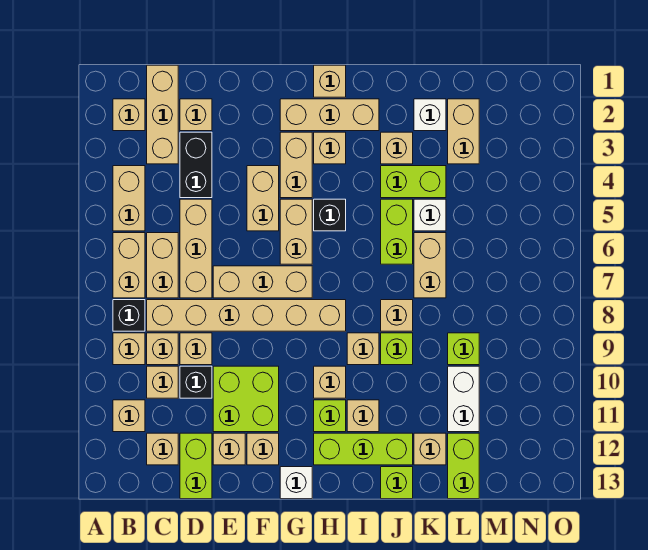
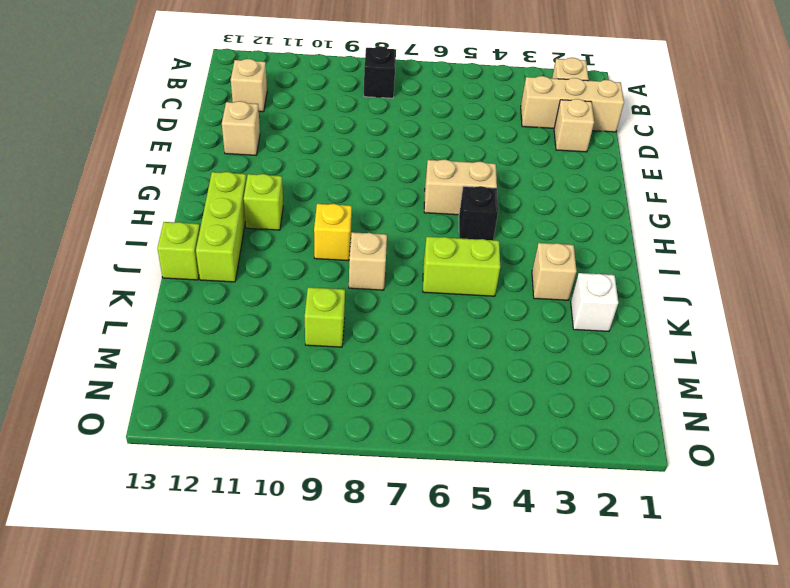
yellow 1x1 brick [314,204,352,261] -> tan 1x1 brick [347,333,379,365]
none -> tan 1x2 brick [113,166,145,231]
none -> tan 1x2 brick [113,233,145,298]
none -> tan 1x1 brick [113,333,145,365]
none -> tan 1x1 brick [113,400,145,432]

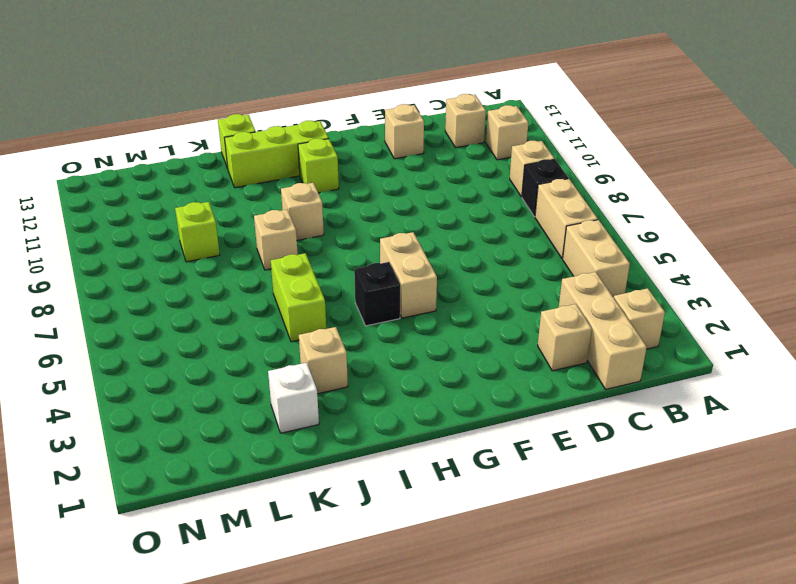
none -> tan 1x2 brick [147,233,178,298]
none -> tan 1x6 brick [147,300,346,331]
none -> tan 1x1 brick [147,333,178,365]
none -> tan 1x1 brick [147,366,178,398]

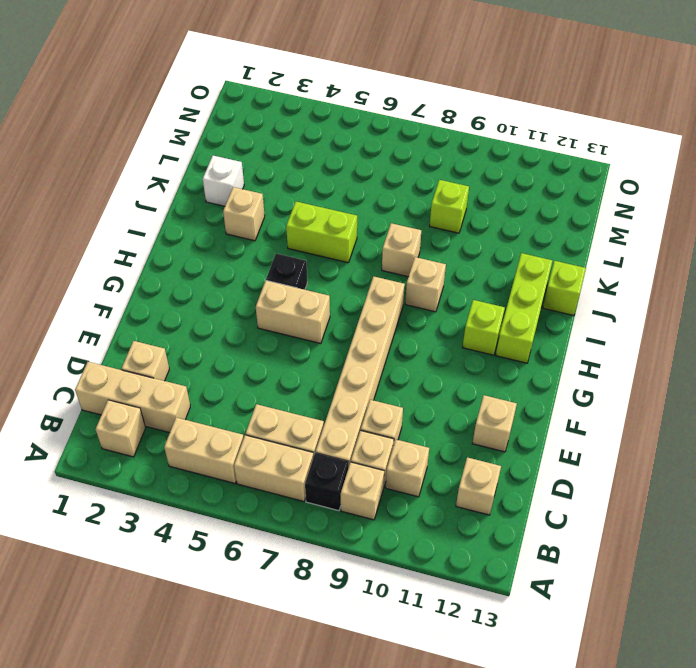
none -> tan 1x1 brick [113,400,145,432]
none -> black 1x2 brick [180,132,212,198]
none -> tan 1x3 brick [180,199,212,298]
none -> black 1x1 brick [180,366,212,398]

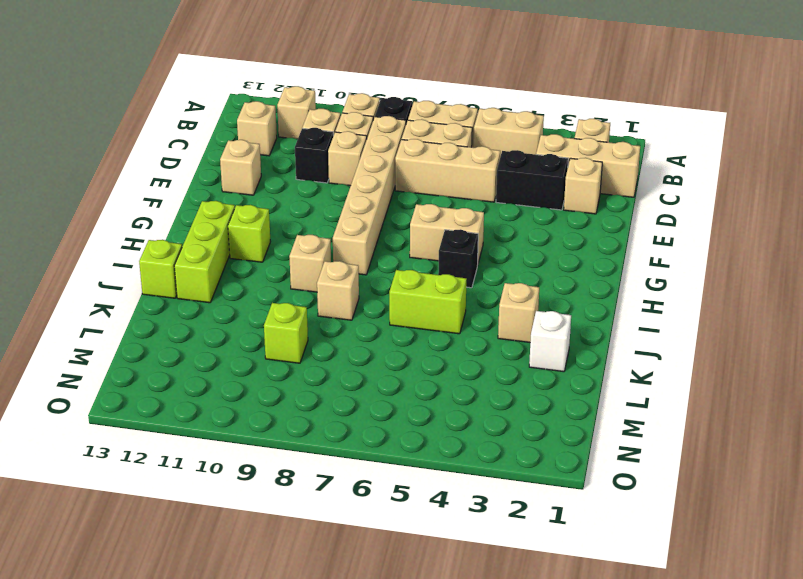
none -> lime 1x2 brick [180,433,212,499]
none -> tan 1x3 brick [213,266,312,298]
none -> lime 2x2 brick [213,366,279,432]
none -> tan 1x2 brick [247,166,279,231]

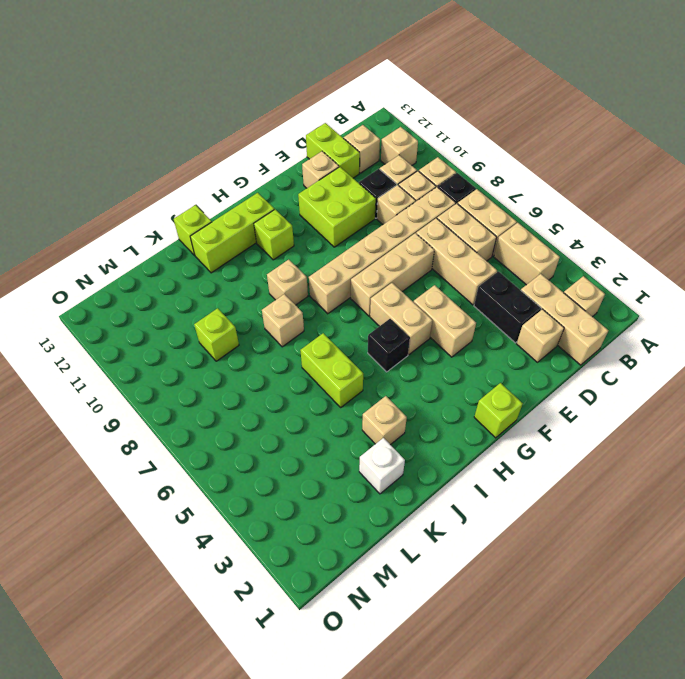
lime 1x1 brick [474,383,523,438] -> lime 1x1 brick moved to [381,333,413,365]
none -> tan 1x1 brick [247,433,279,465]
none -> tan 1x3 brick [280,99,379,131]
none -> tan 1x2 brick [280,132,312,198]
none -> white 1x1 brick [280,467,312,499]

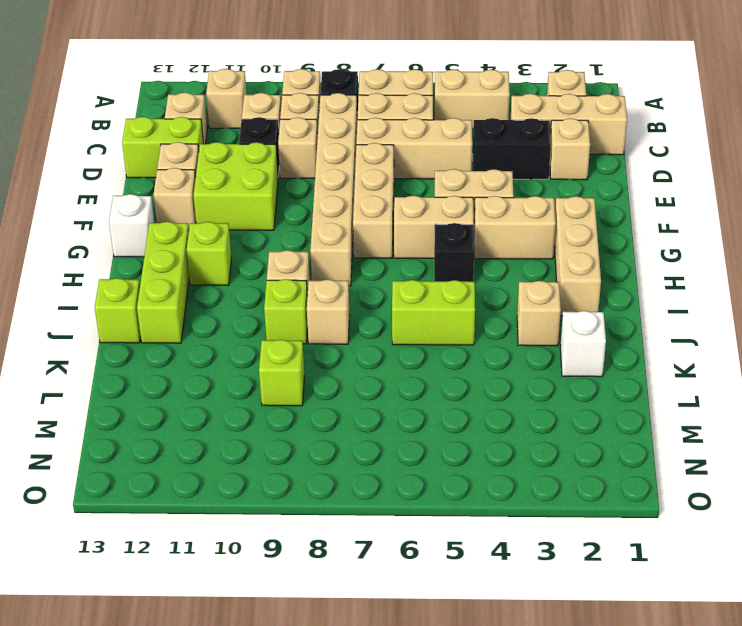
none -> tan 1x1 brick [314,65,346,97]
none -> tan 1x1 brick [314,132,346,164]
none -> tan 1x1 brick [314,366,346,398]
none -> tan 1x1 brick [347,400,379,432]

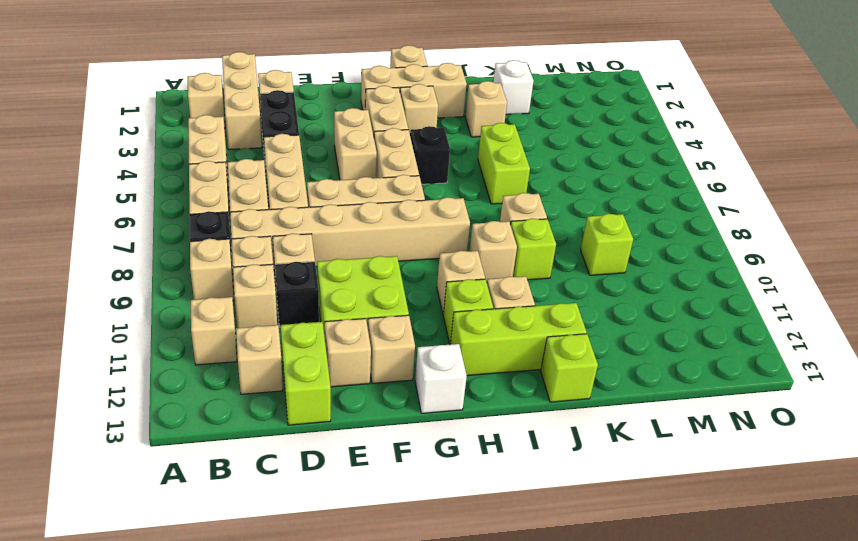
none -> lime 1x2 brick [381,166,446,198]
none -> white 1x1 brick [414,199,446,231]
none -> tan 1x2 brick [414,233,446,298]
none -> tan 1x1 brick [414,433,446,465]

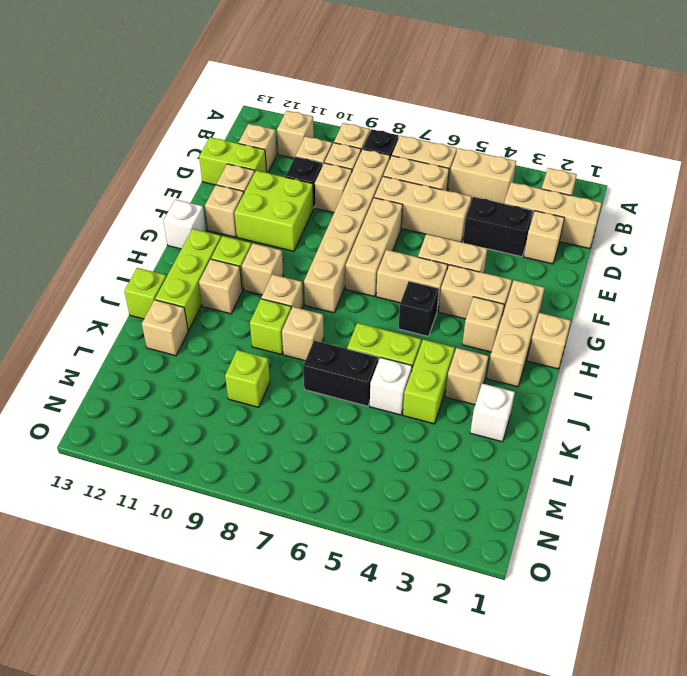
black 1x2 brick [303,341,378,406] -> tan 1x2 brick [414,233,446,298]
none -> tan 1x2 brick [448,99,479,164]
none -> white 1x2 brick [448,366,479,432]
none -> lime 1x2 brick [448,433,479,499]

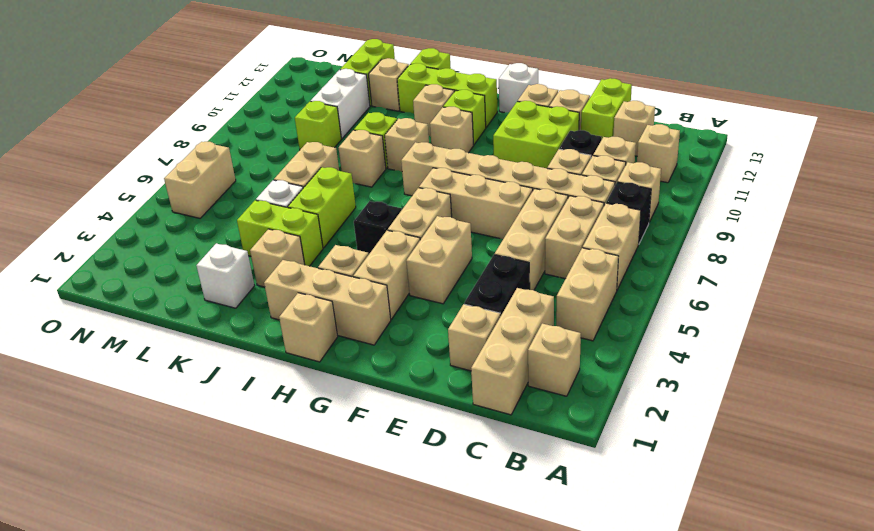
tan 1x2 brick [164,142,236,218] -> tan 1x2 brick moved to [448,99,479,164]

